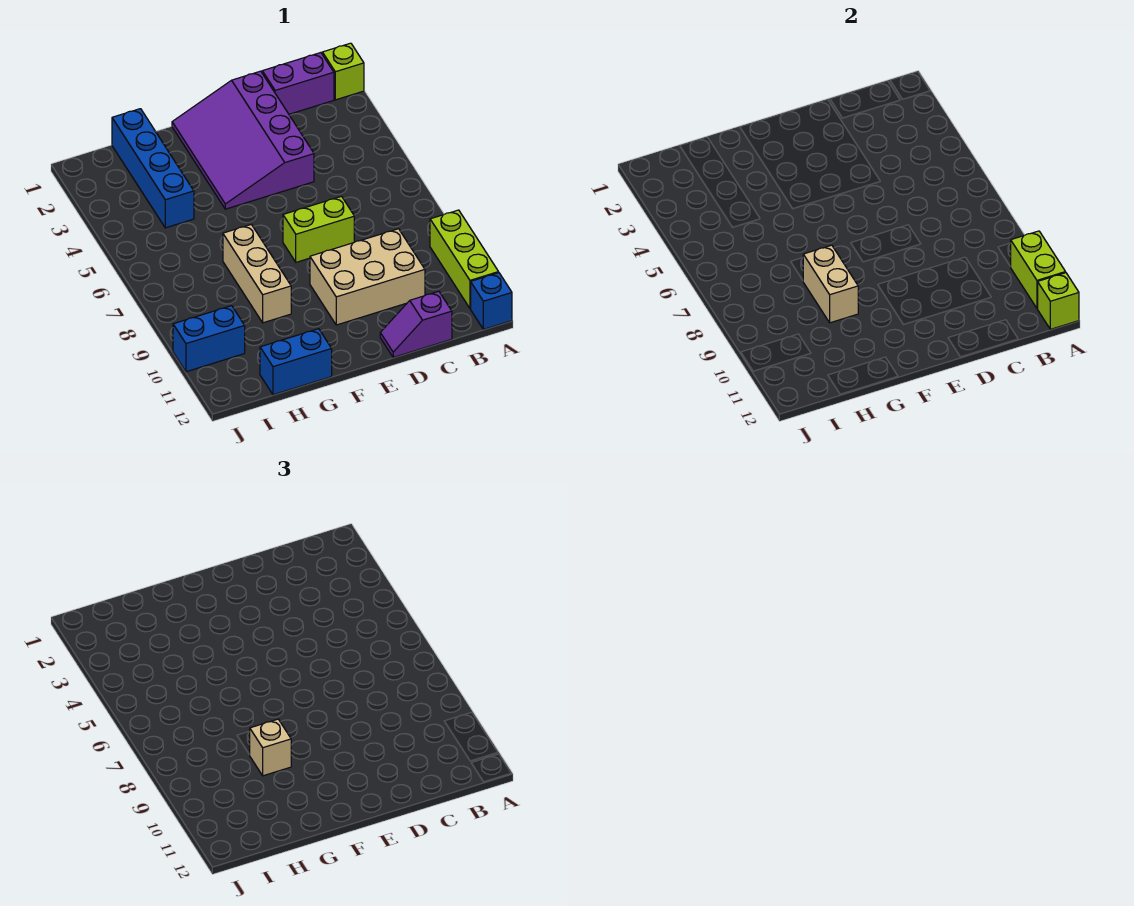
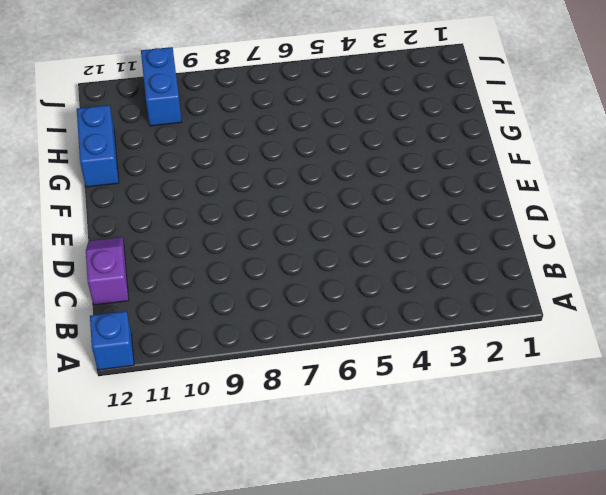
none -> lime 1x1 brick [322,43,364,100]
none -> lime 1x3 brick [430,210,499,308]
none -> purple 1x2 brick [262,53,334,114]

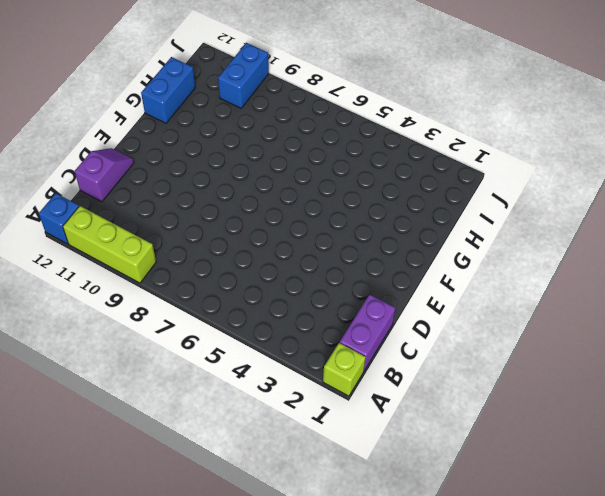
none -> tan 2x3 brick [310,229,425,325]
none -> purple 3x4 slope [172,71,314,209]
none -> lime 1x2 brick [283,196,354,262]

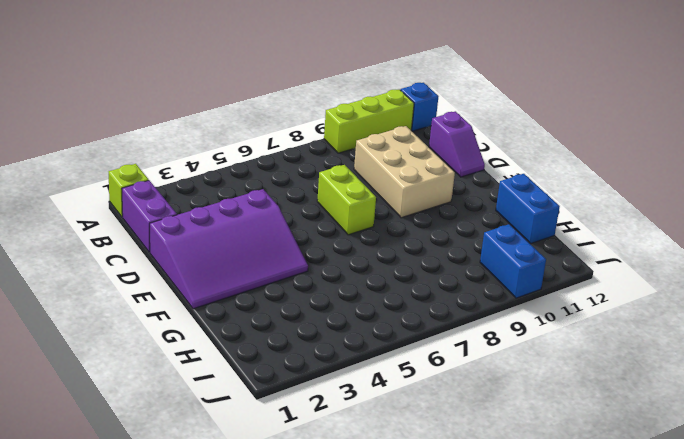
none -> tan 1x3 brick [223,225,291,323]
none -> blue 1x4 brick [112,109,194,228]
none -> lime 1x2 brick [1010,231,1066,308]

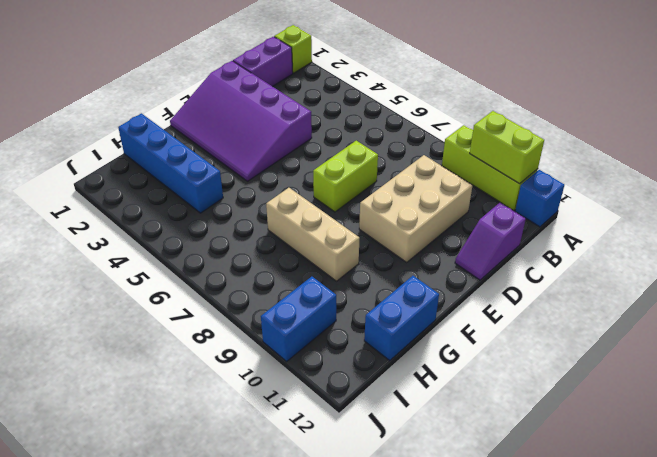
none -> lime 1x1 brick [1038,273,1079,329]
none -> tan 1x2 brick [803,245,858,323]
none -> tan 1x1 brick [249,719,291,776]

